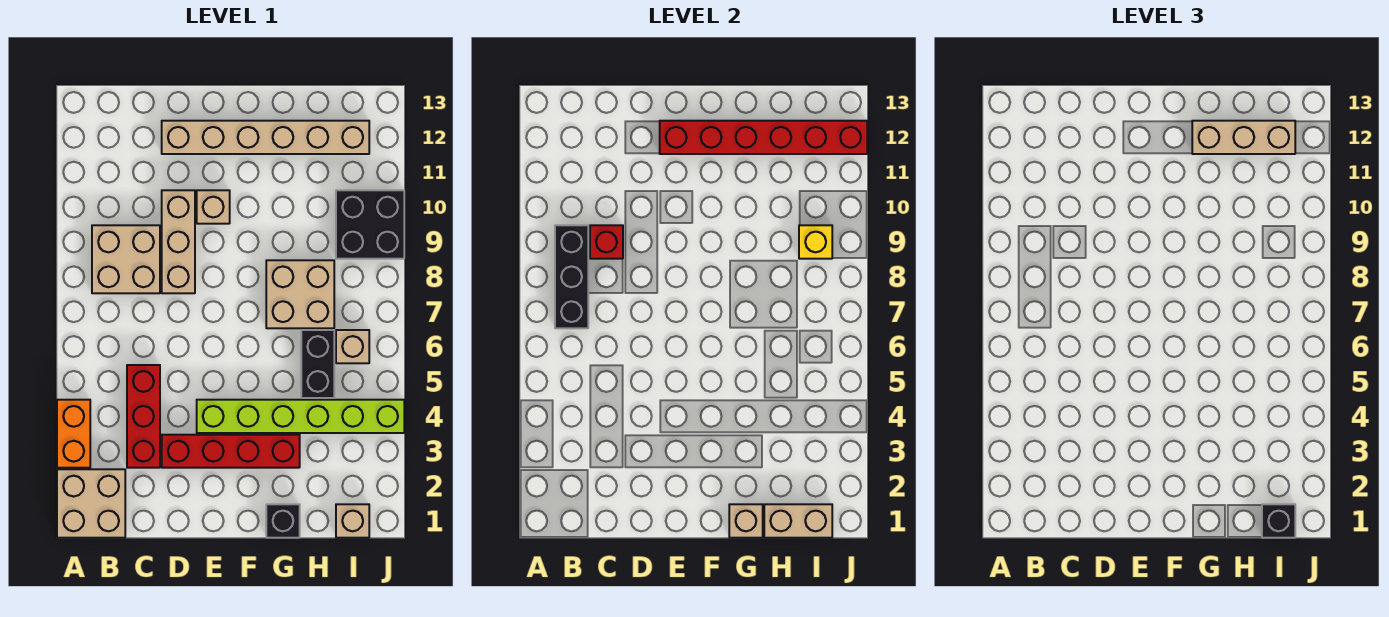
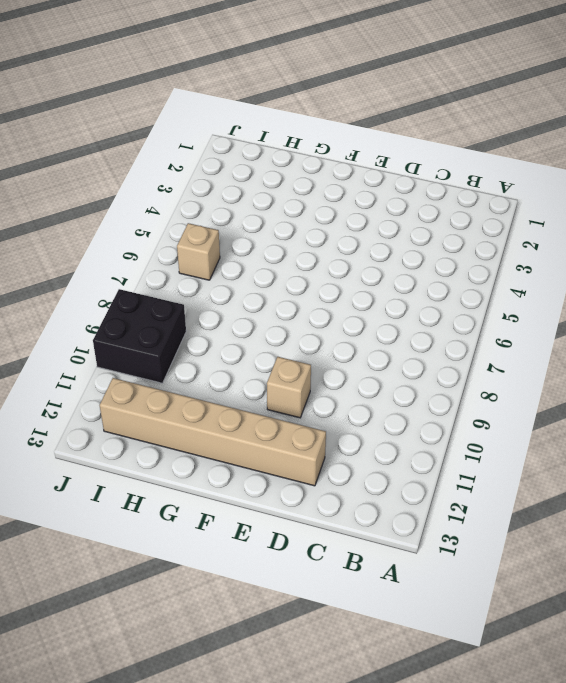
none -> tan 2x2 brick [57,469,125,538]
none -> orange 1x2 brick [57,400,90,468]
none -> tan 2x2 brick [92,225,160,293]

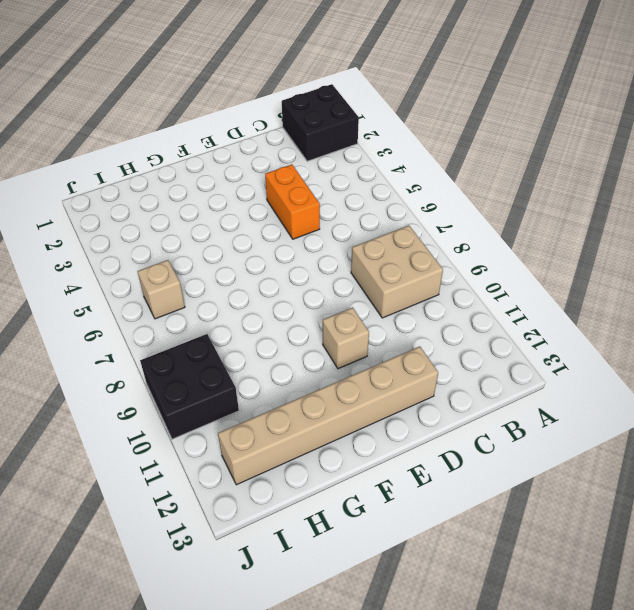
black 2x2 brick [282,84,359,161] -> tan 2x2 brick [57,469,125,538]
orange 1x2 brick [265,164,320,239] -> orange 1x2 brick moved to [57,400,90,468]
none -> red 1x3 brick [127,365,160,468]
none -> red 1x4 brick [162,435,300,468]
none -> tan 1x3 brick [162,190,195,293]

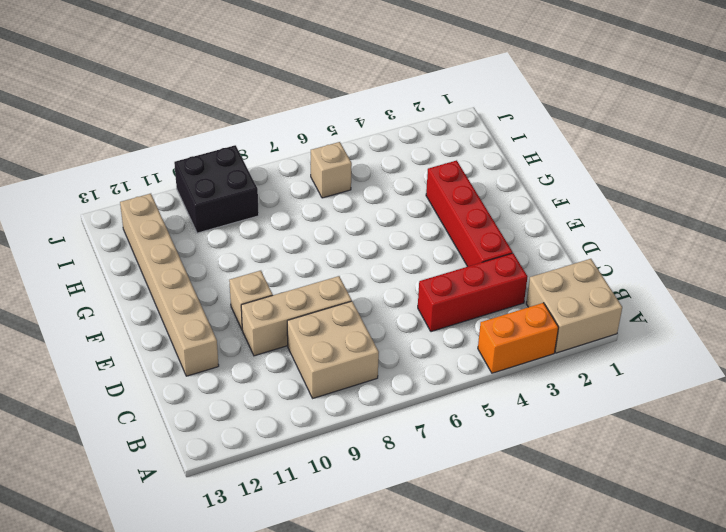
none -> lime 1x6 brick [197,400,404,433]
none -> black 1x1 brick [266,504,300,538]
none -> tan 2x2 brick [266,260,334,328]

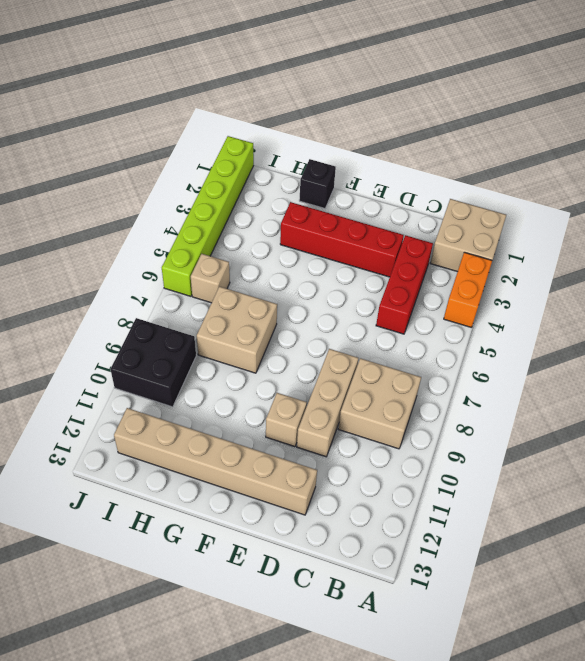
lime 1x6 brick [162,136,254,296] -> lime 1x6 brick turned to [197,400,404,433]
none -> black 1x2 brick [301,330,334,398]
none -> tan 1x1 brick [336,504,369,538]
none -> black 1x3 brick [555,225,588,328]

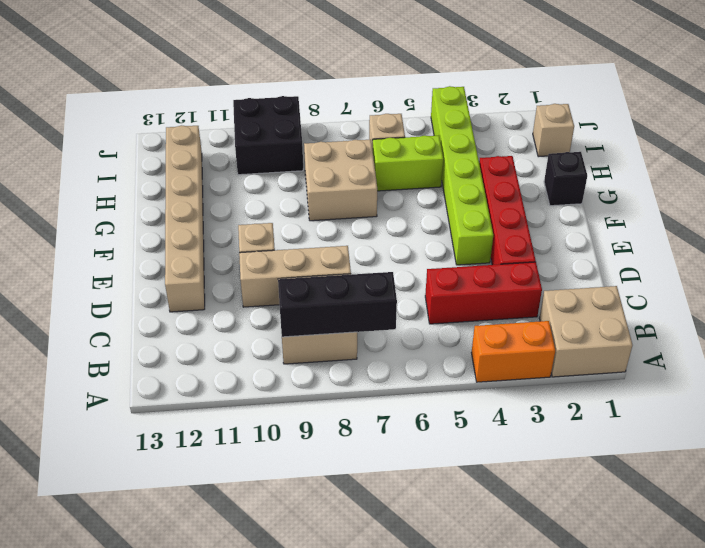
lime 1x2 brick [373,135,443,191] -> black 1x2 brick [301,330,334,398]
none -> red 1x1 brick [590,225,623,259]
none -> red 1x6 brick [660,121,867,154]
none -> tan 1x1 brick [729,504,763,538]

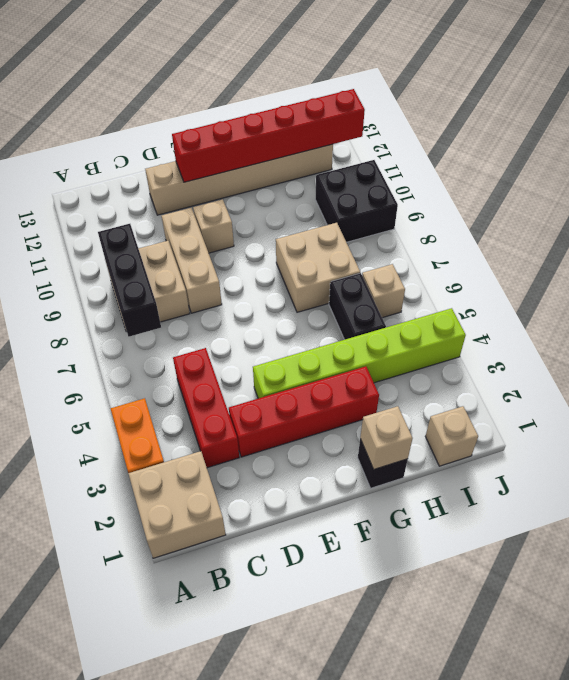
none -> red 1x1 brick [590,225,623,259]
none -> tan 1x2 brick [764,504,832,538]
none -> yellow 1x1 brick [799,225,832,259]

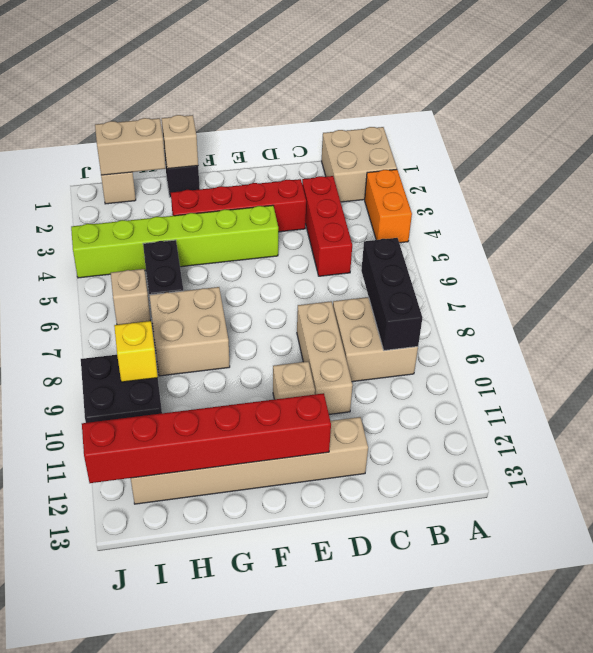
none -> red 1x1 brick [590,225,623,259]
none -> tan 1x3 brick [1192,121,1295,154]
none -> black 1x1 brick [1262,504,1295,538]

